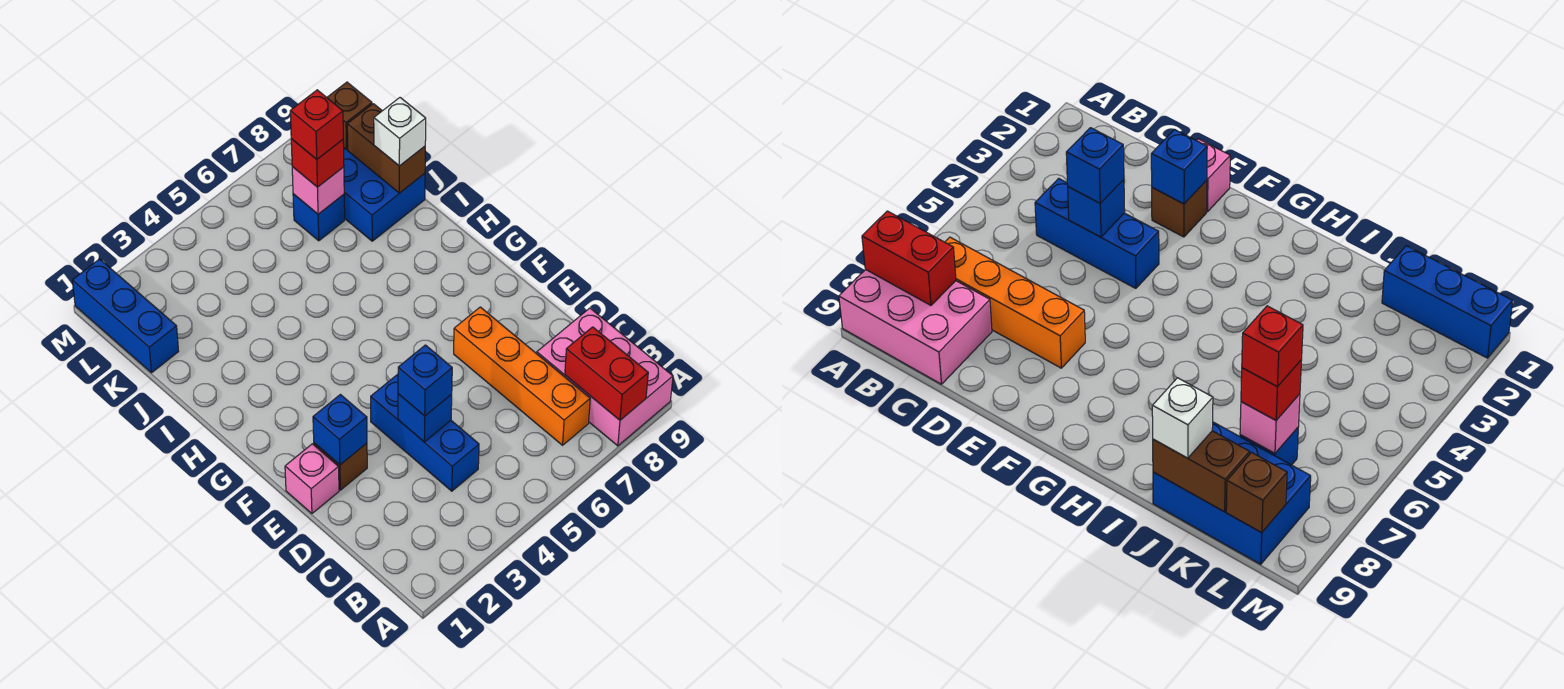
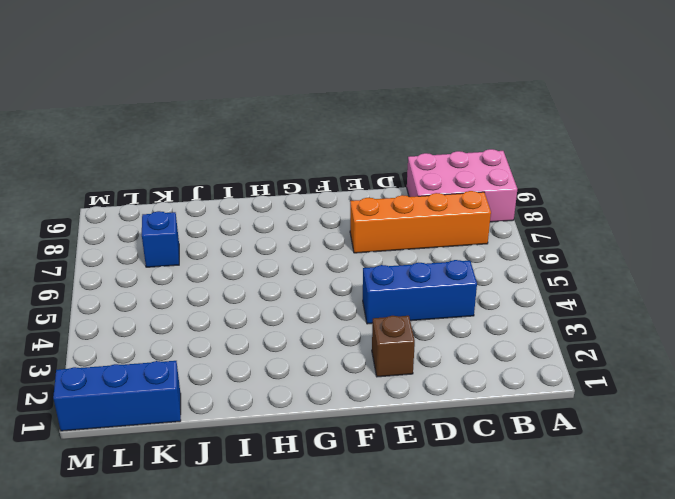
none -> pink 1x1 brick [285,444,339,513]
none -> blue 2x3 brick [344,148,425,241]
none -> red 1x2 brick [565,327,648,420]

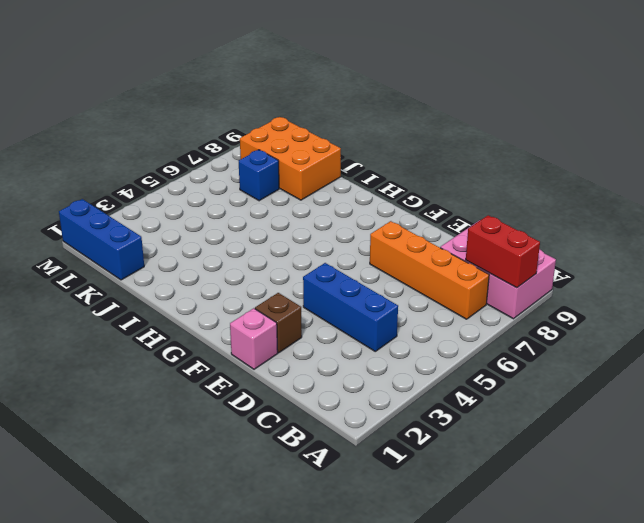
orange 2x3 brick [240,117,341,200] -> blue 2x3 brick [344,148,425,241]
none -> blue 1x1 brick [398,394,452,442]
none -> blue 1x1 brick [313,395,367,465]
none -> brown 1x2 brick [347,104,425,193]

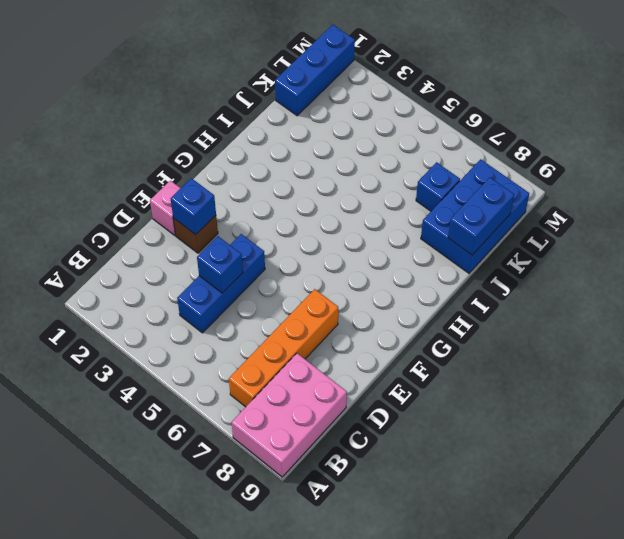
blue 1x2 brick [448,177,514,255] -> brown 1x2 brick [347,104,425,193]
none -> red 1x2 brick [565,327,648,420]
none -> pink 1x1 brick [292,167,344,214]
none -> brown 1x1 brick [327,82,372,150]

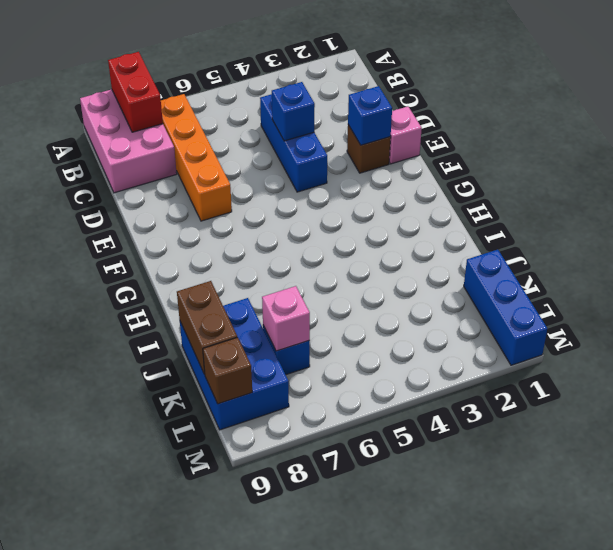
none -> blue 1x1 brick [398,345,452,416]
none -> white 1x1 brick [374,98,426,166]
none -> red 1x1 brick [291,139,344,187]

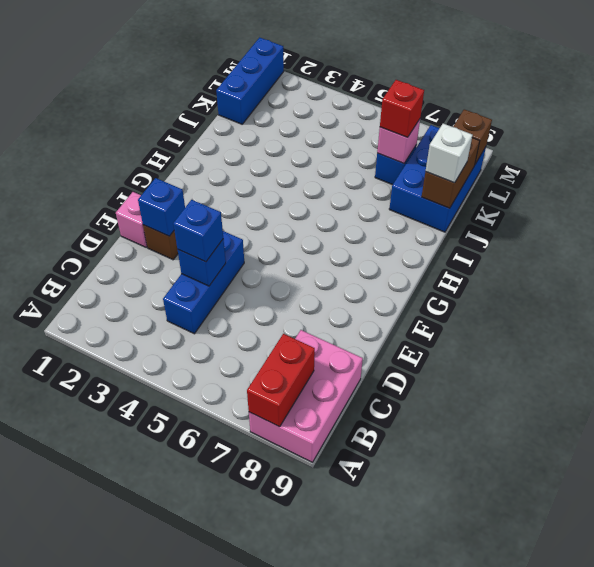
none -> orange 1x4 brick [454,307,590,445]
none -> red 1x1 brick [290,90,343,159]

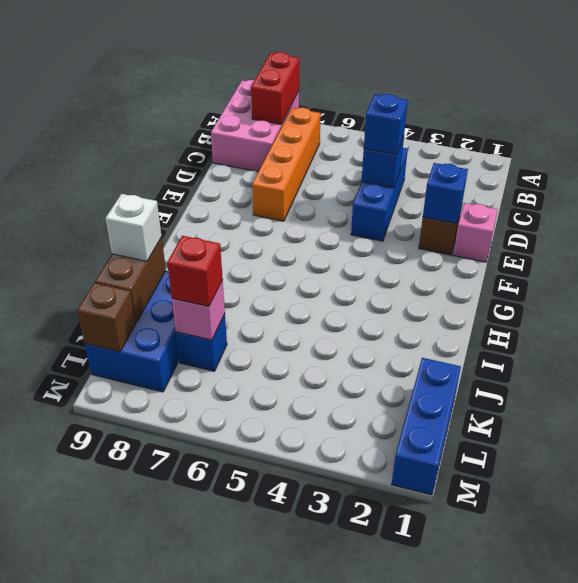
none -> red 1x1 brick [290,90,343,159]

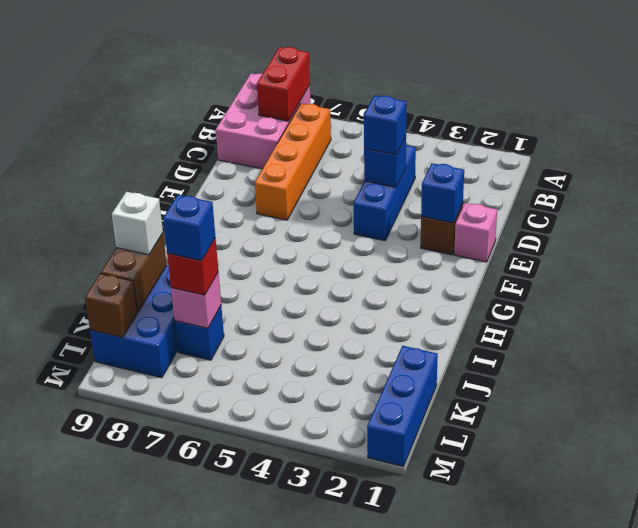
blue 1x1 brick [163,195,215,261] -> red 1x1 brick [290,90,343,159]

